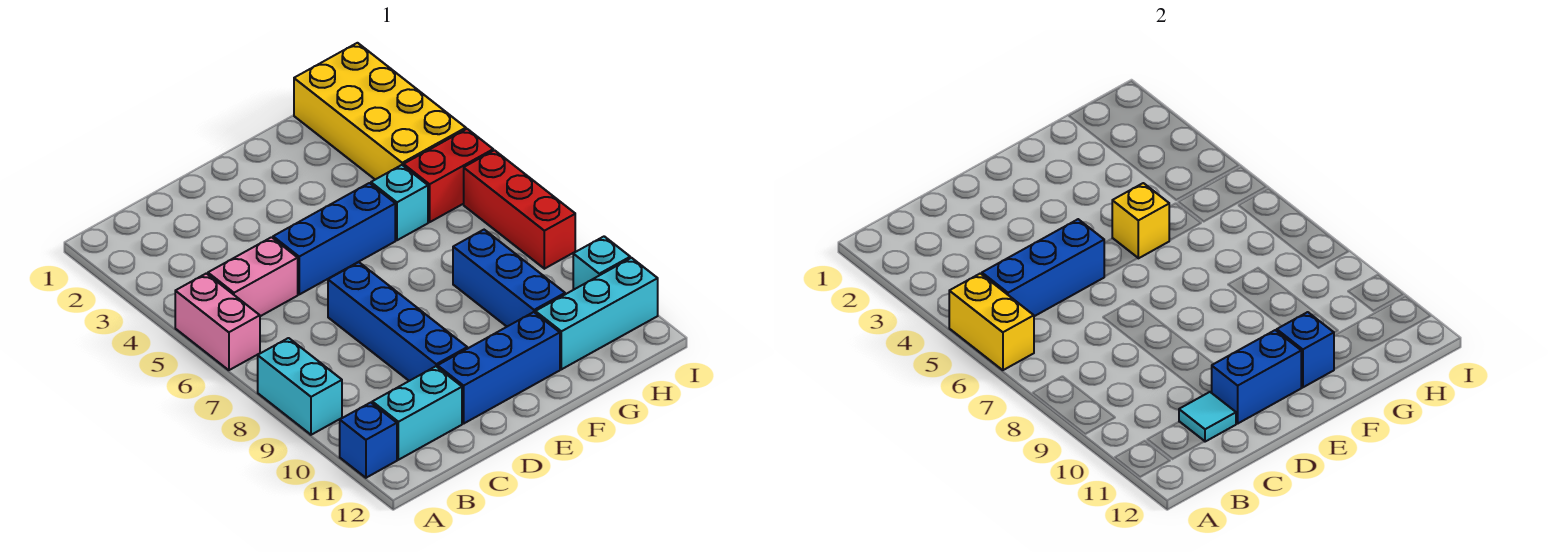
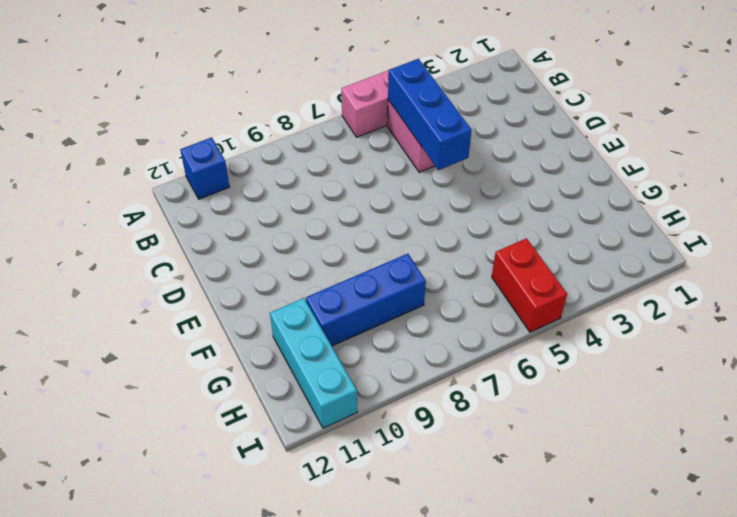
none -> cyan 1x2 brick [258,338,342,435]
none -> cyan 1x2 brick [372,366,462,460]
none -> blue 1x3 brick [273,183,395,294]

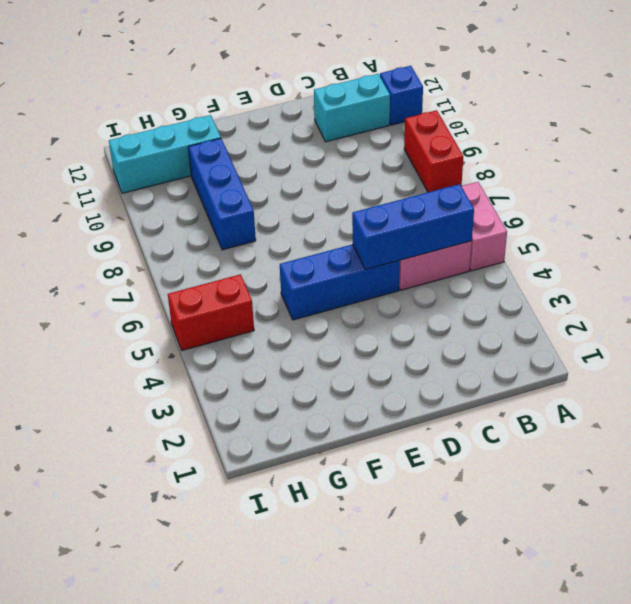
red 1x2 brick [404,110,463,192] -> cyan 1x2 brick [258,338,342,435]
none -> blue 1x4 brick [328,262,467,381]
none -> blue 1x3 brick [438,312,560,423]
none -> cyan 1x1 brick [371,165,428,240]

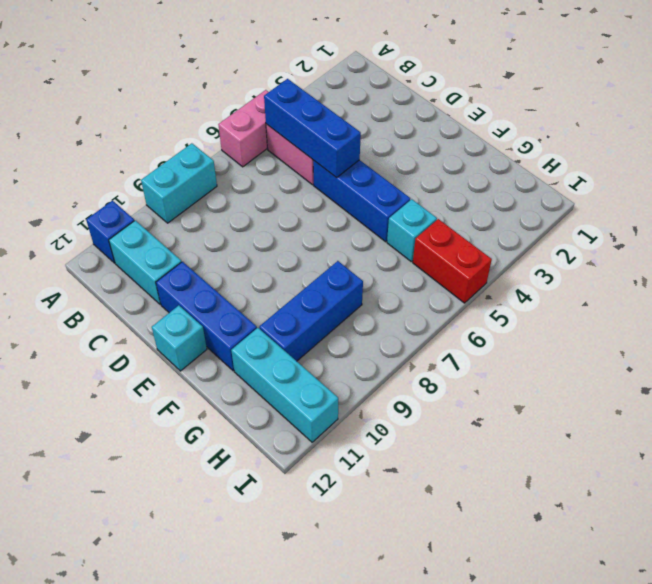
cyan 1x1 brick [152,305,207,371] -> cyan 1x1 brick moved to [573,236,630,290]
none -> blue 1x4 brick [328,262,467,381]
none -> yellow 2x4 brick [294,43,466,180]
none -> red 1x3 brick [464,150,575,269]

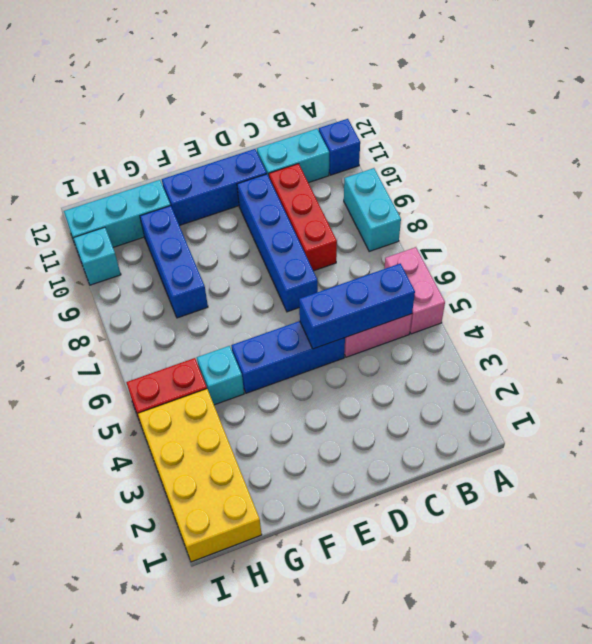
red 1x3 brick [269,164,337,271] -> red 1x3 brick moved to [464,150,575,269]
none -> yellow 1x2 brick [949,273,1034,370]
none -> cyan 1x1 tile [1179,392,1236,442]
none -> blue 1x2 brick [1212,330,1302,423]

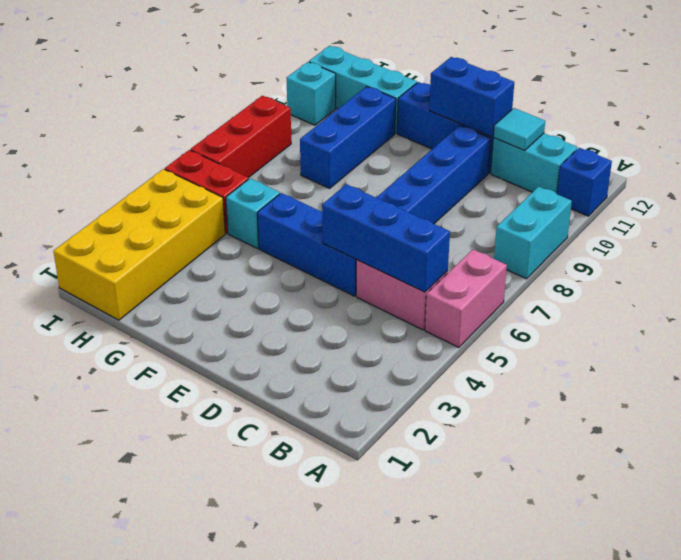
none -> yellow 1x2 brick [949,273,1034,370]
none -> yellow 1x1 brick [1112,183,1169,258]
none -> blue 1x1 brick [1277,312,1334,387]

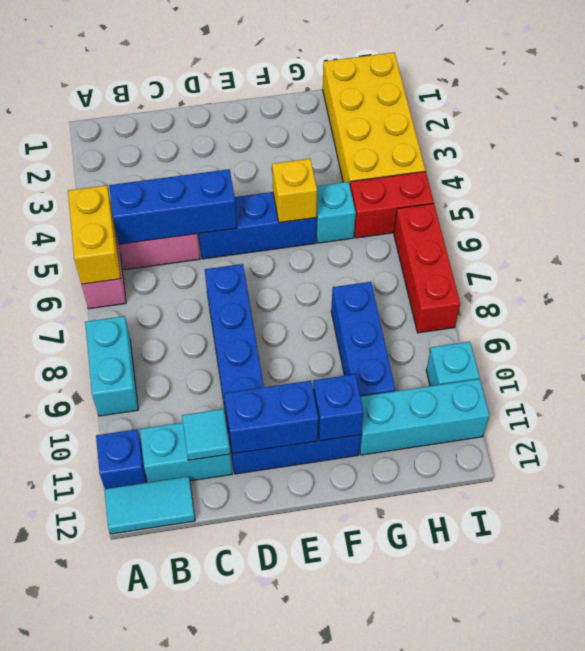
cyan 1x2 tile [104,477,195,534] -> none

